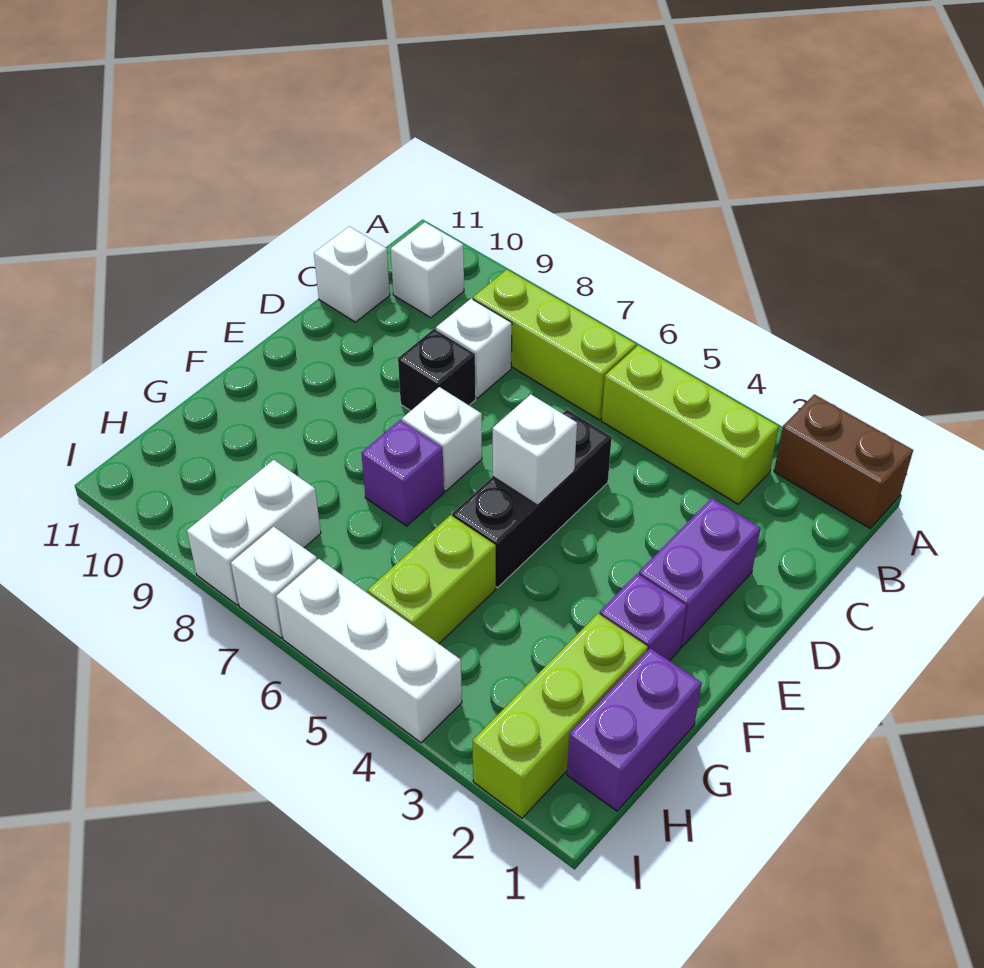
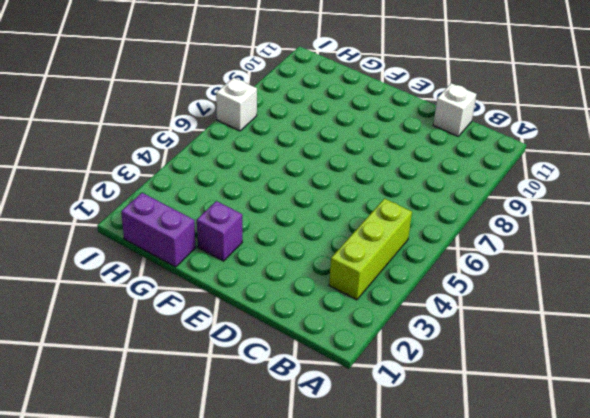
none -> brown 1x2 brick [774,394,913,528]
none -> lime 1x3 brick [473,270,636,420]
none -> white 1x1 brick [391,222,464,318]

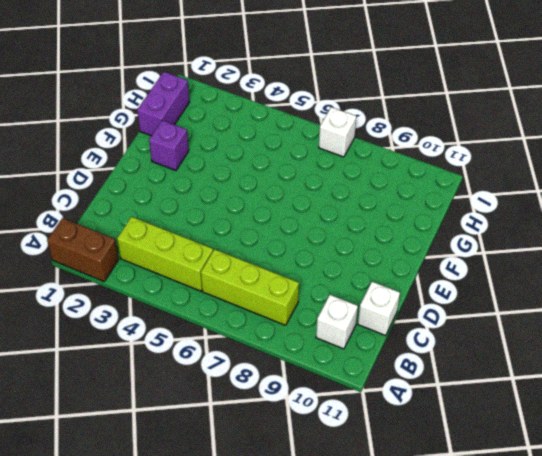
none -> white 1x1 brick [436,299,512,398]
none -> purple 1x2 brick [639,498,761,647]
none -> black 1x3 brick [452,410,612,588]

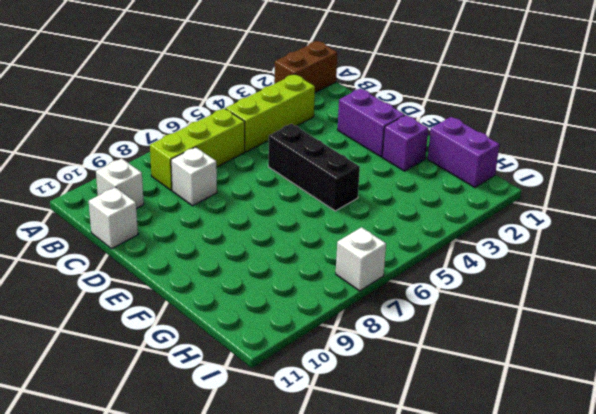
none -> black 1x1 brick [398,329,476,411]
none -> white 1x1 brick [402,387,482,491]
none -> purple 1x1 brick [361,420,444,526]

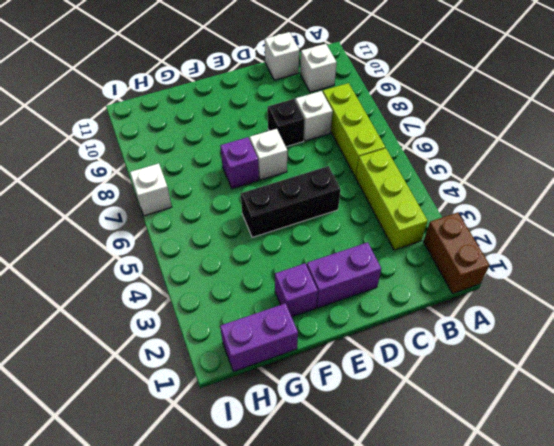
none -> lime 1x3 brick [473,614,648,818]
none -> lime 1x2 brick [368,515,496,644]
none -> white 1x2 brick [187,460,321,605]

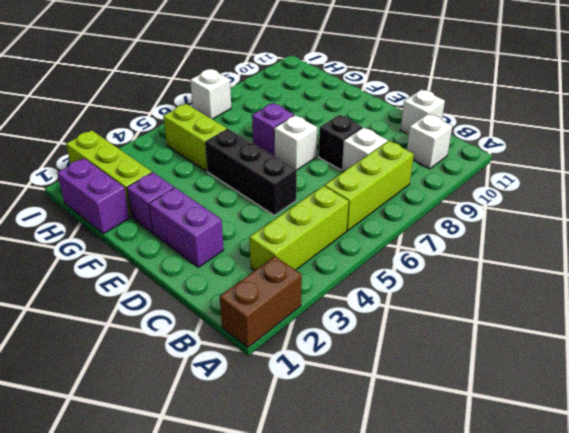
none -> white 1x2 brick [187,460,321,605]
none -> white 1x3 brick [276,559,462,743]
none -> white 1x1 brick [493,394,577,505]

